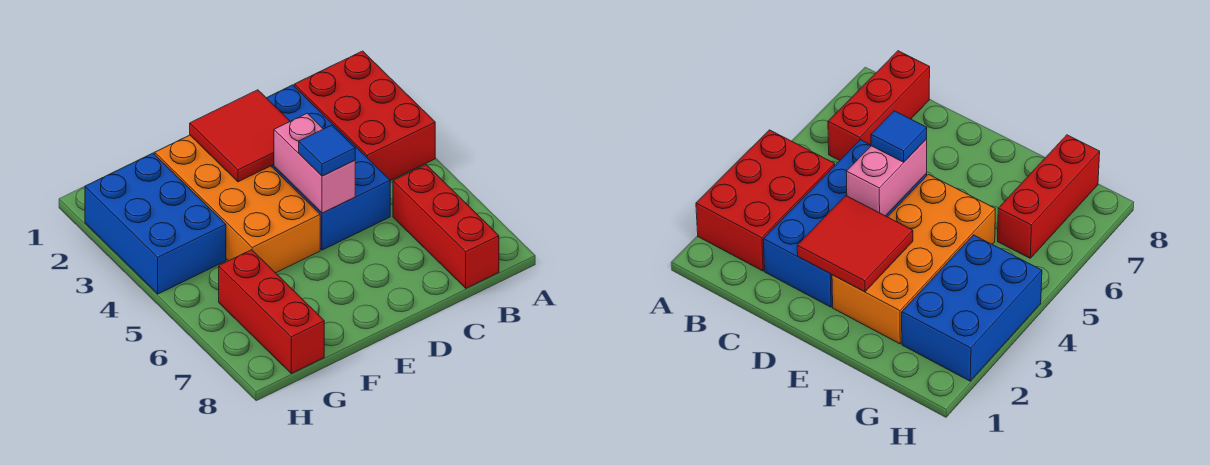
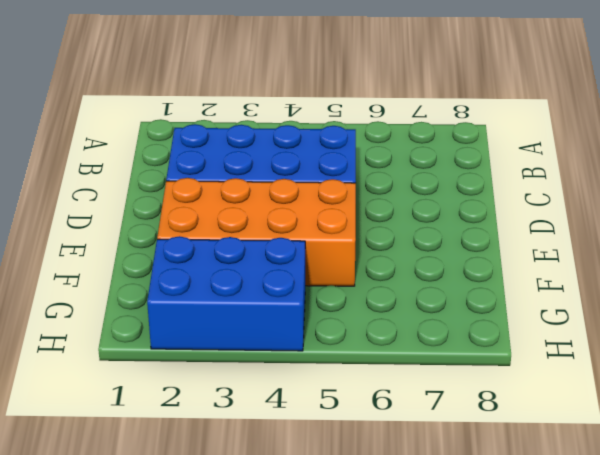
none -> red 2x3 brick [295,51,435,181]
none -> red 1x3 brick [393,165,499,288]

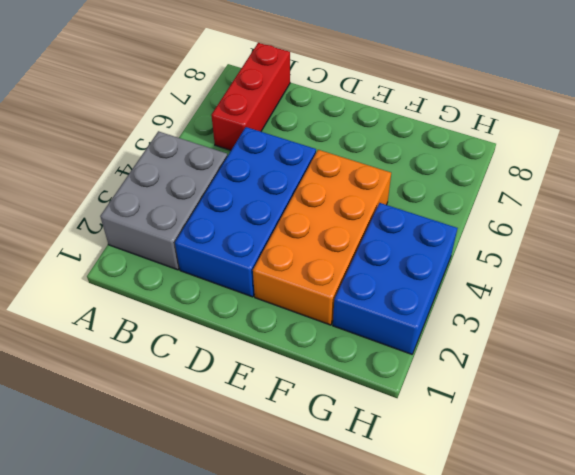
grey 2x3 brick [100,131,227,270] -> red 2x3 brick [295,51,435,181]
none -> red 1x3 brick [219,250,324,373]
none -> red 2x2 tile [190,90,290,182]

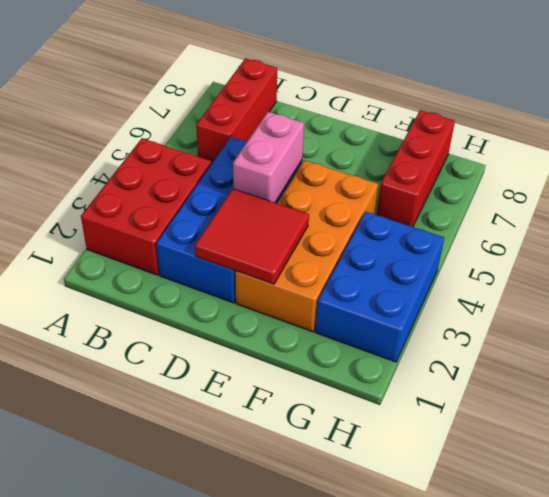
none -> blue 1x1 tile [299,125,355,176]

